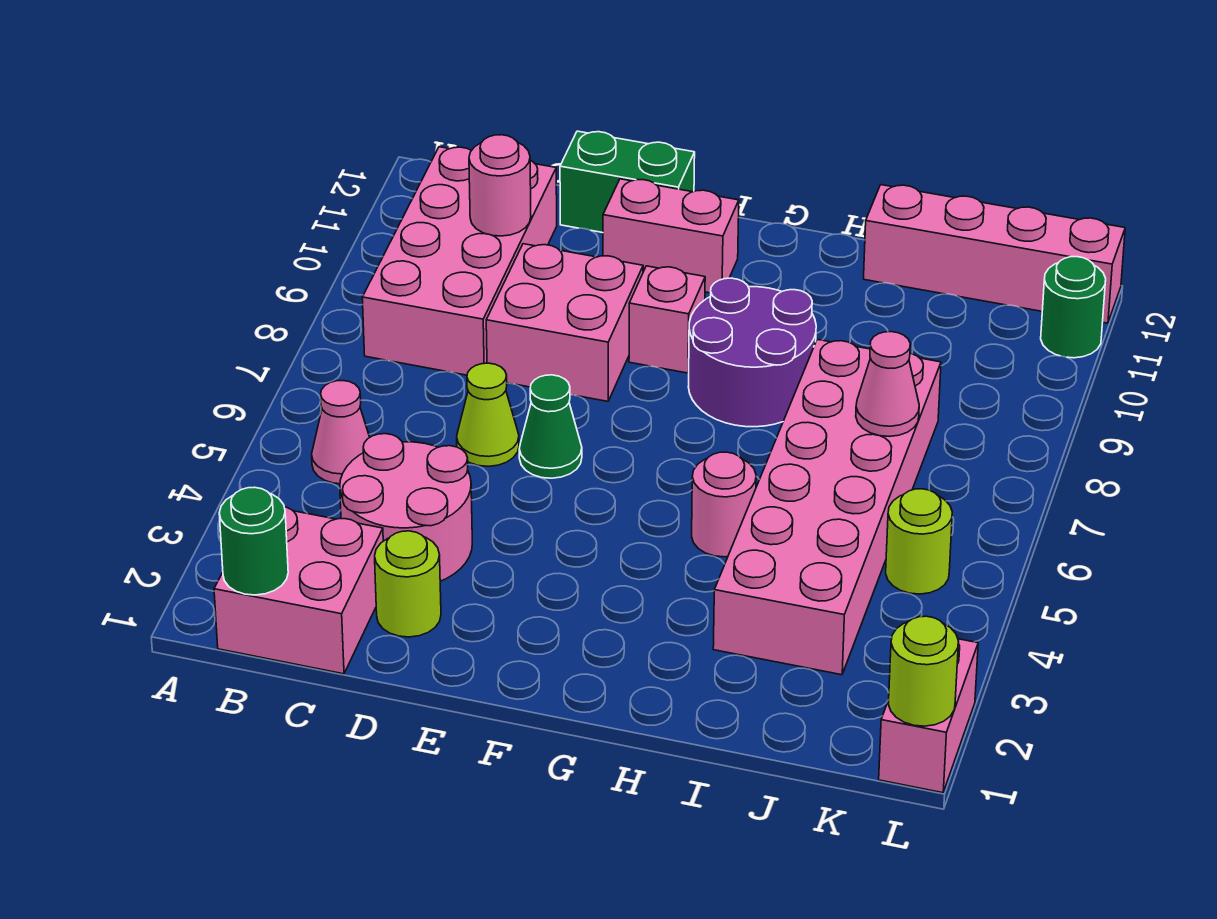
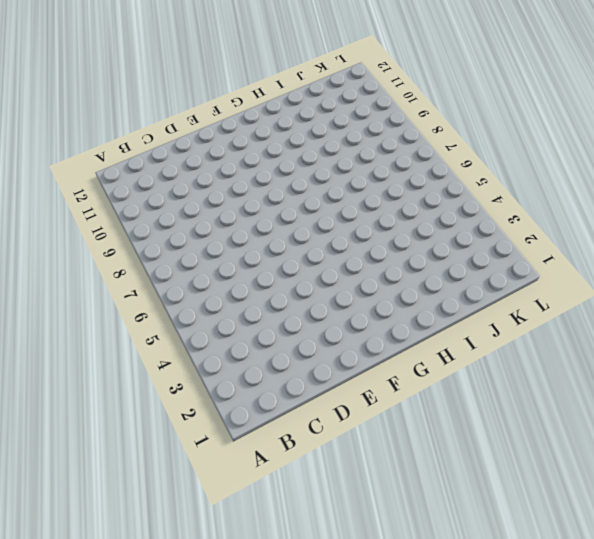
none -> pink 2x2 brick [214,507,383,674]
none -> pink 1x1 cone [312,381,370,484]
none -> pink 2x4 brick [362,147,557,375]

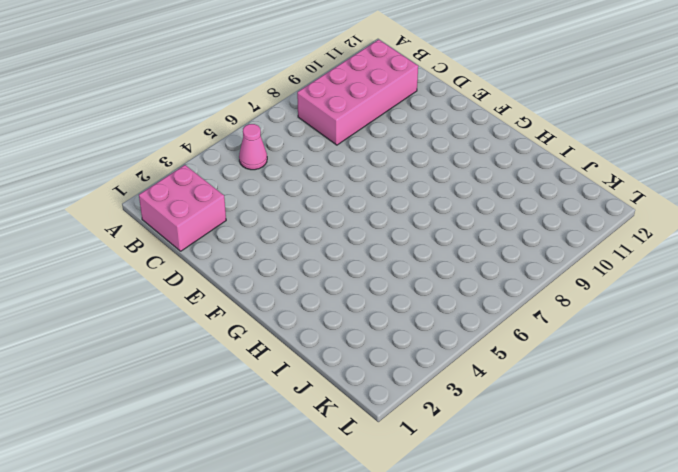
none -> pink 2x2 round brick [340,434,472,581]
none -> lime 1x1 round brick [375,531,441,637]
none -> lime 1x1 cone [457,363,519,466]

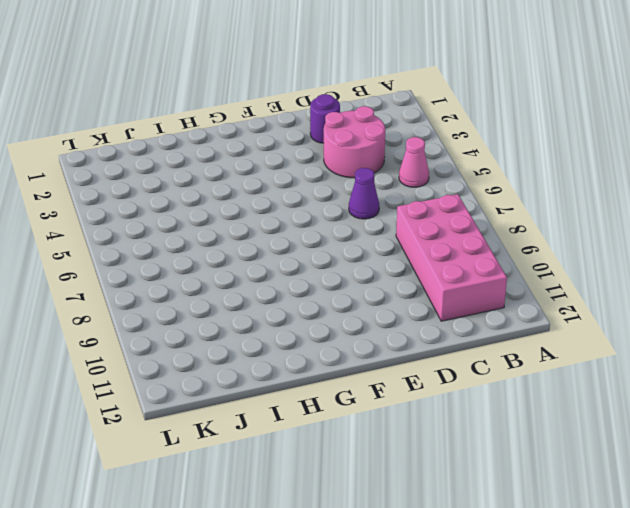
purple 1x1 round brick [310,94,340,143] -> lime 1x1 round brick [375,531,441,637]
purple 1x1 cone [349,168,379,219] -> lime 1x1 cone [457,363,519,466]
none -> pink 2x2 brick [214,507,383,674]
none -> pink 2x2 brick [486,244,643,401]
none -> green 1x2 brick [560,131,695,233]

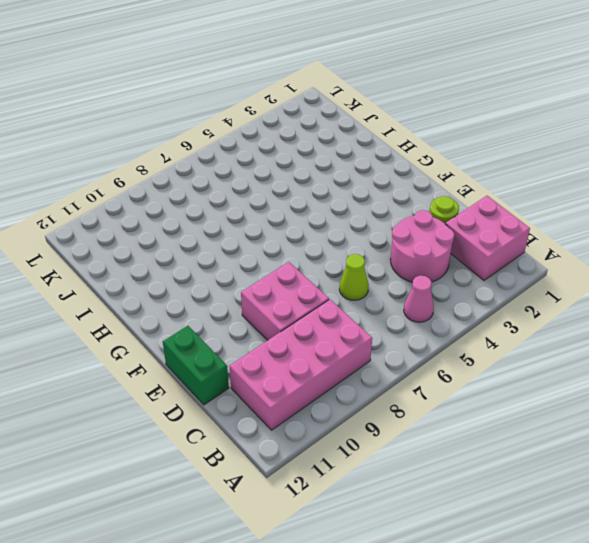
none -> green 1x1 cone [519,375,582,478]
none -> pink 1x2 brick [603,179,739,293]
none -> pink 1x1 brick [629,266,705,373]

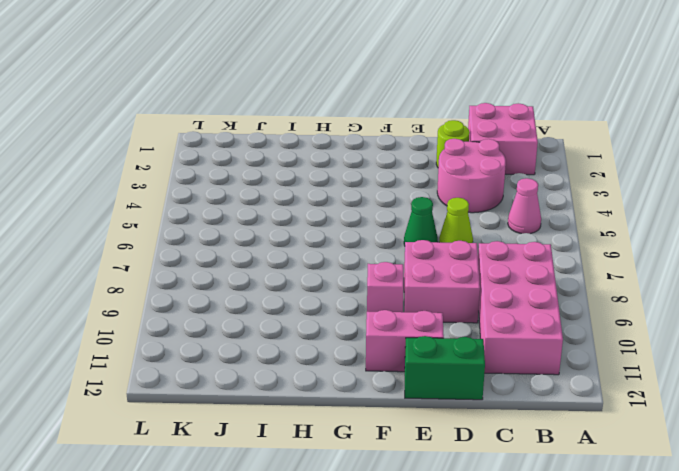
none -> purple 2x2 round brick [688,278,816,427]
none -> pink 1x1 round brick [692,452,756,557]
none -> pink 2x6 brick [713,339,941,675]

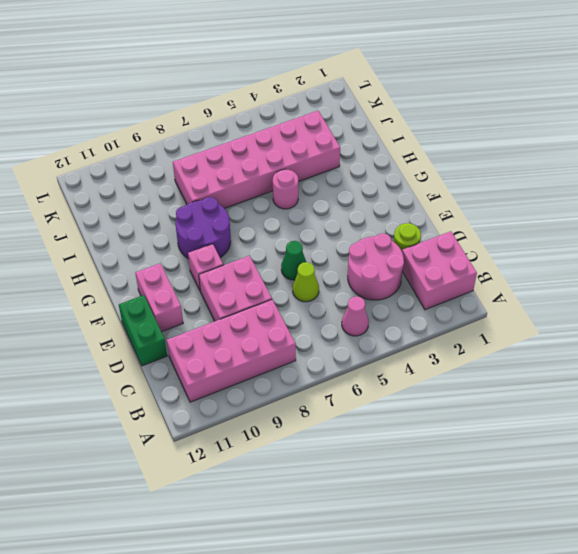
none -> pink 1x4 brick [864,185,1125,323]
none -> lime 1x1 round brick [886,489,952,594]
none -> pink 1x2 brick [879,639,978,793]

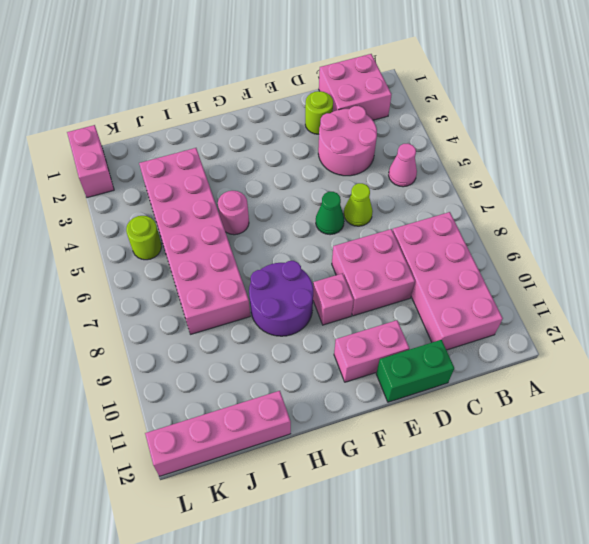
none -> green 1x1 round brick [1041,257,1106,358]
none -> green 1x1 round brick [219,487,288,595]
none -> pink 1x1 round brick [469,135,531,236]

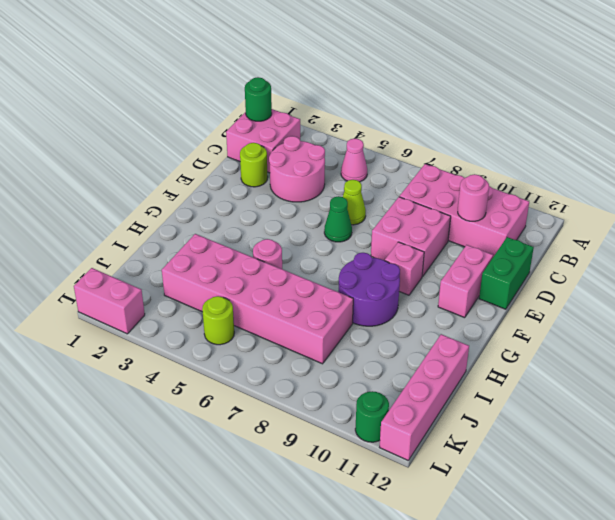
none -> pink 1x1 cone [856,332,919,436]
none -> lime 1x1 round brick [888,616,959,726]

